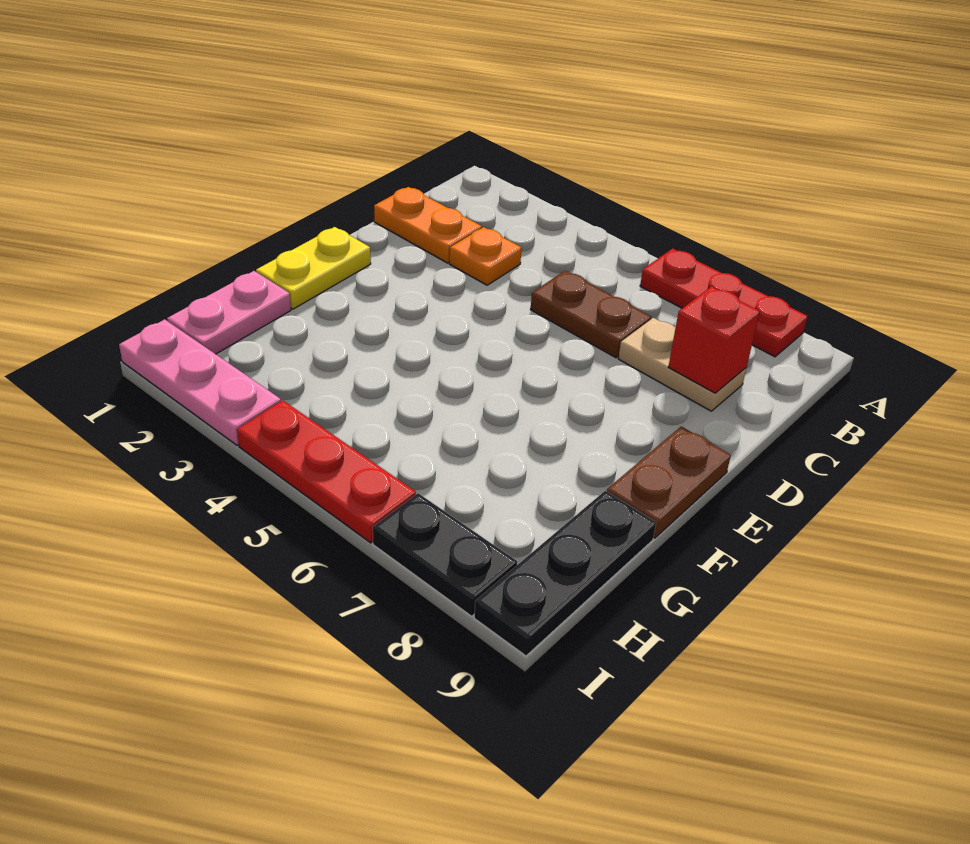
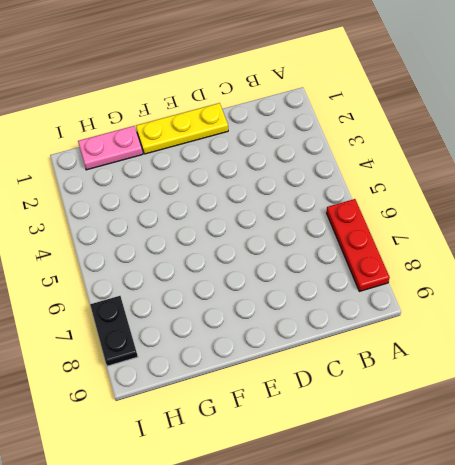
yellow 1x3 plate [136,103,228,154] -> yellow 1x2 plate [256,227,371,309]
none -> orange 1x2 plate [374,187,482,263]
none -> orange 1x1 plate [449,227,522,285]
none -> brown 1x2 plate [531,271,651,358]

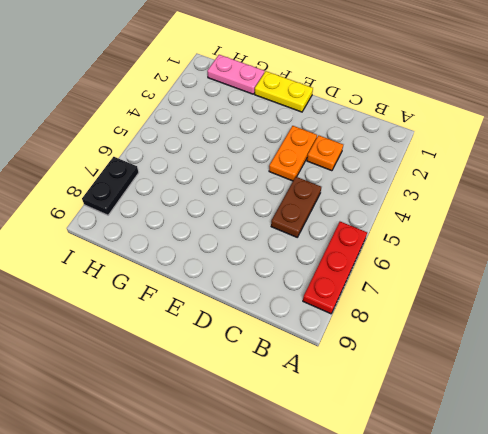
orange 1x2 plate [269,126,317,181] -> orange 1x2 plate moved to [374,187,482,263]
none -> tan 1x2 plate [618,318,746,411]
none -> brown 1x2 plate [607,426,731,538]
none -> black 1x3 plate [474,491,656,656]

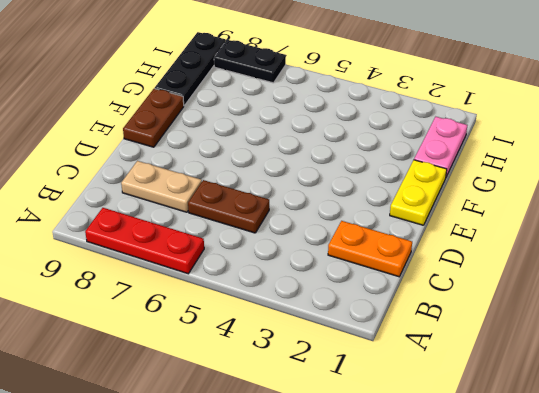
none -> orange 1x1 plate [449,227,522,285]
none -> pink 1x3 plate [119,319,281,445]
none -> red 1x3 plate [237,400,416,543]

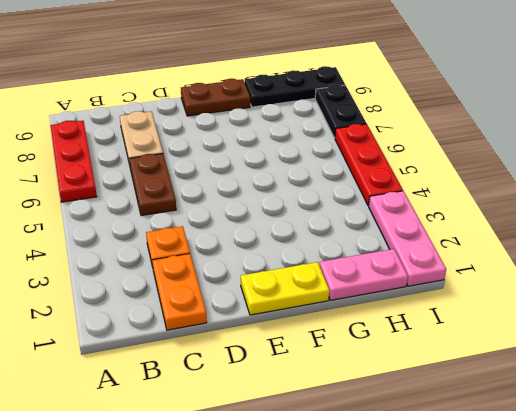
none -> red 1x1 brick [668,286,760,393]

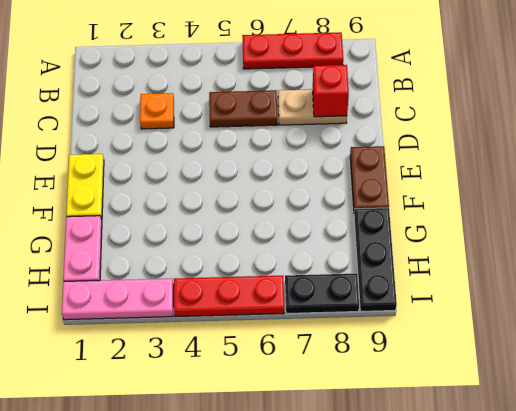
none -> orange 1x2 plate [374,187,482,263]

